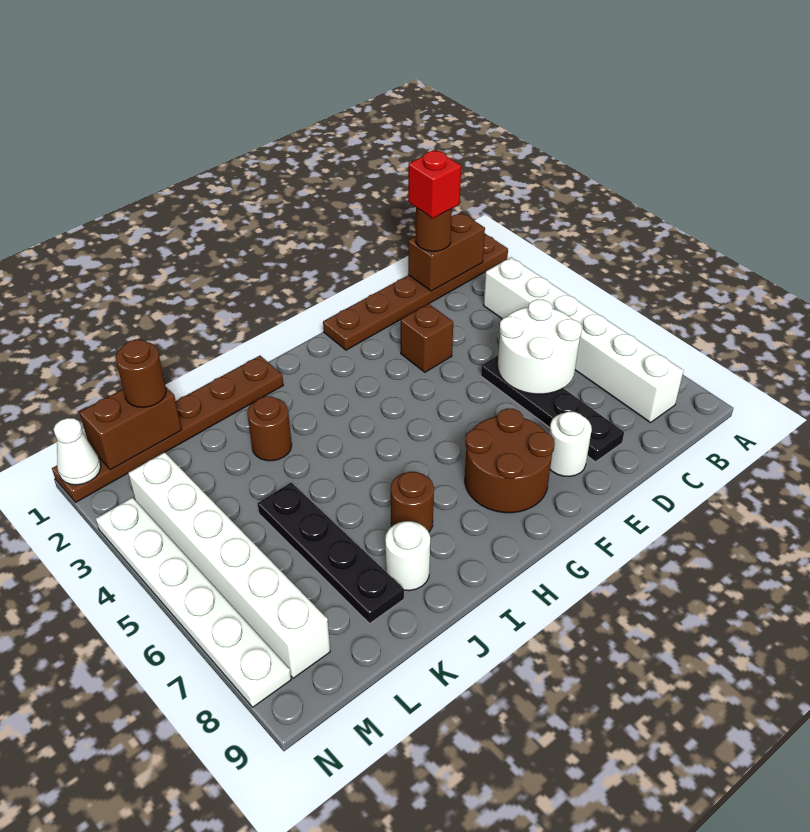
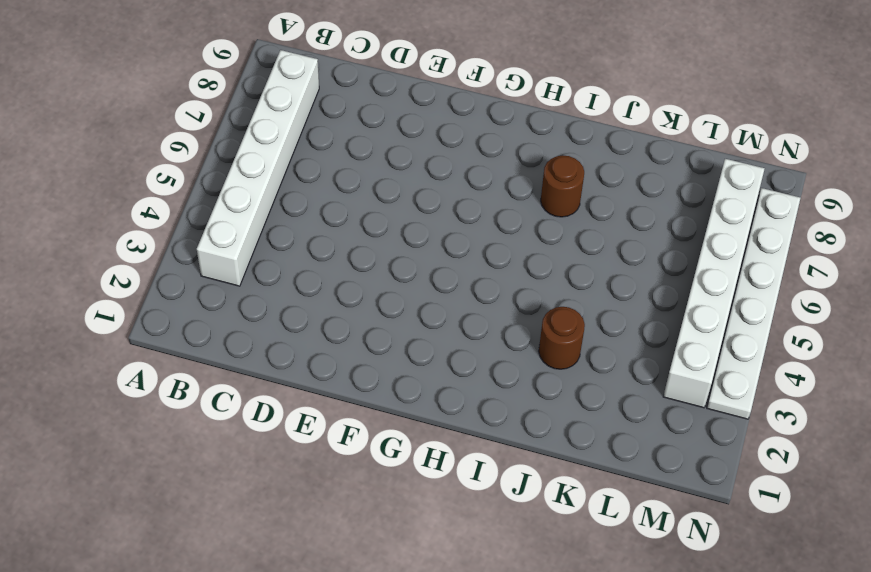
none -> brown 1x6 plate [323,234,508,350]
none -> black 1x4 plate [481,355,624,462]
none -> brown 1x1 brick [401,304,453,372]

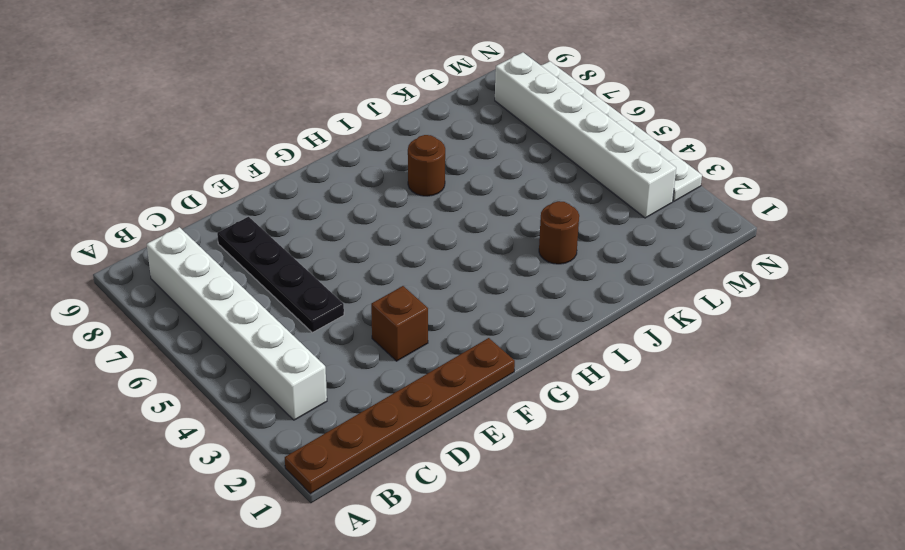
none -> white 1x1 round brick [549,411,592,476]
none -> brown 2x2 round brick [465,408,555,513]
none -> brown 1x6 plate [52,356,283,502]

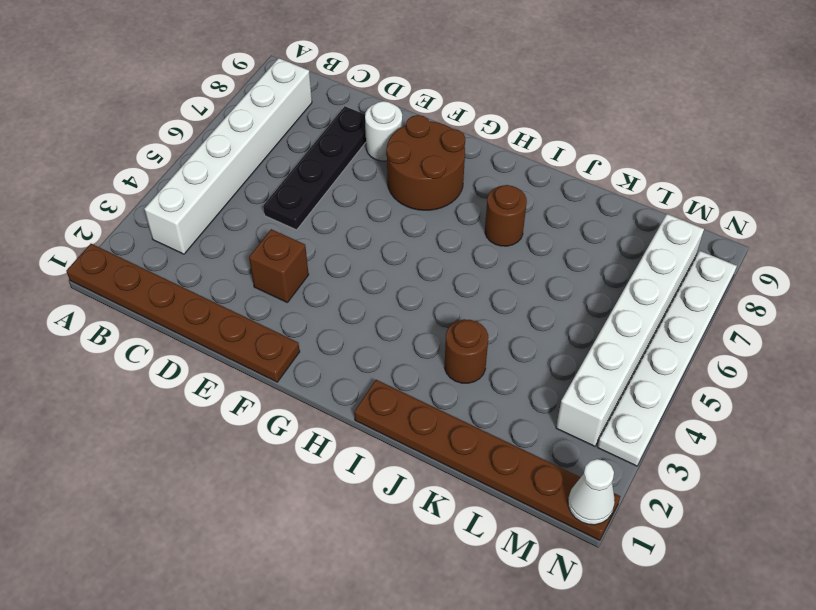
none -> white 1x1 round brick [385,521,430,591]
none -> black 1x4 plate [258,482,404,623]
none -> brown 1x2 brick [408,212,485,291]

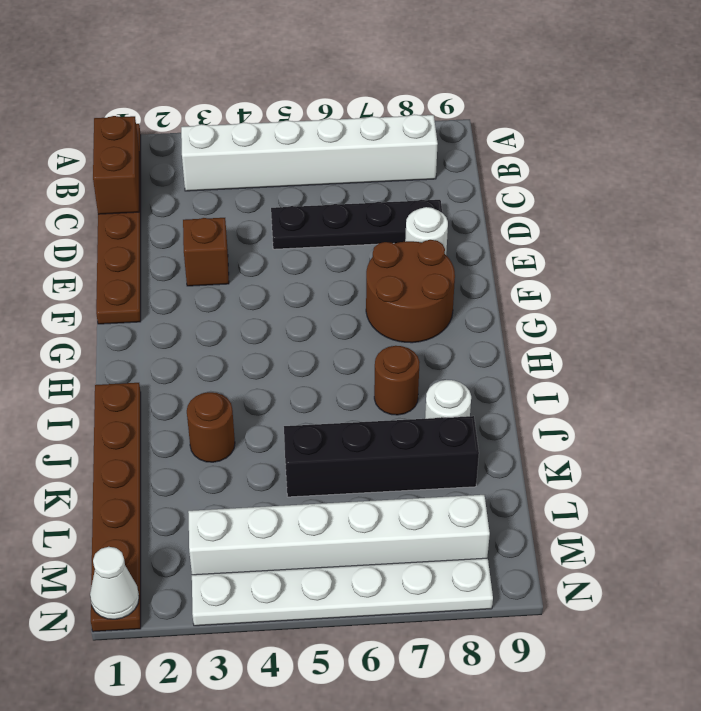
black 1x4 brick [284,416,479,497] -> black 1x4 plate [258,482,404,623]
none -> white 2x2 round brick [498,299,582,394]
none -> brown 1x2 brick [80,387,181,470]
none -> brown 1x1 round brick [416,208,452,251]

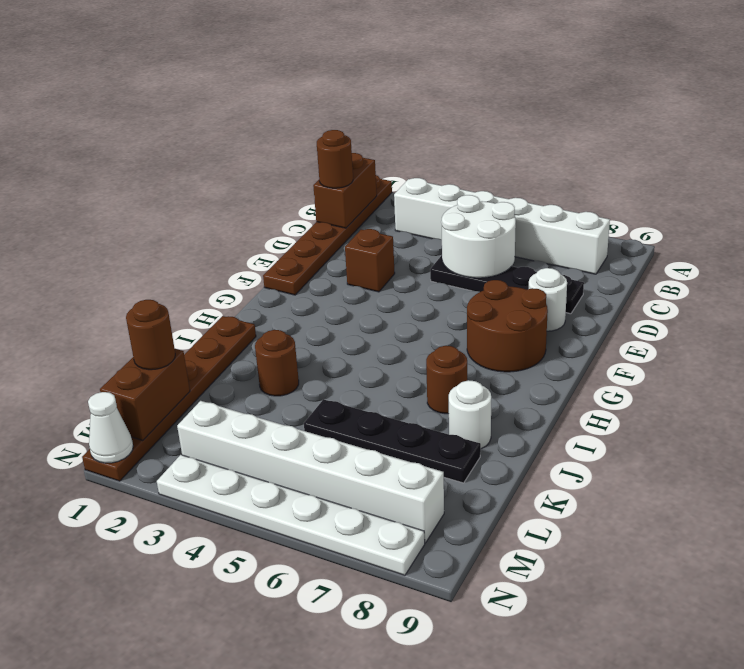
none -> red 1x1 brick [408,150,461,218]

